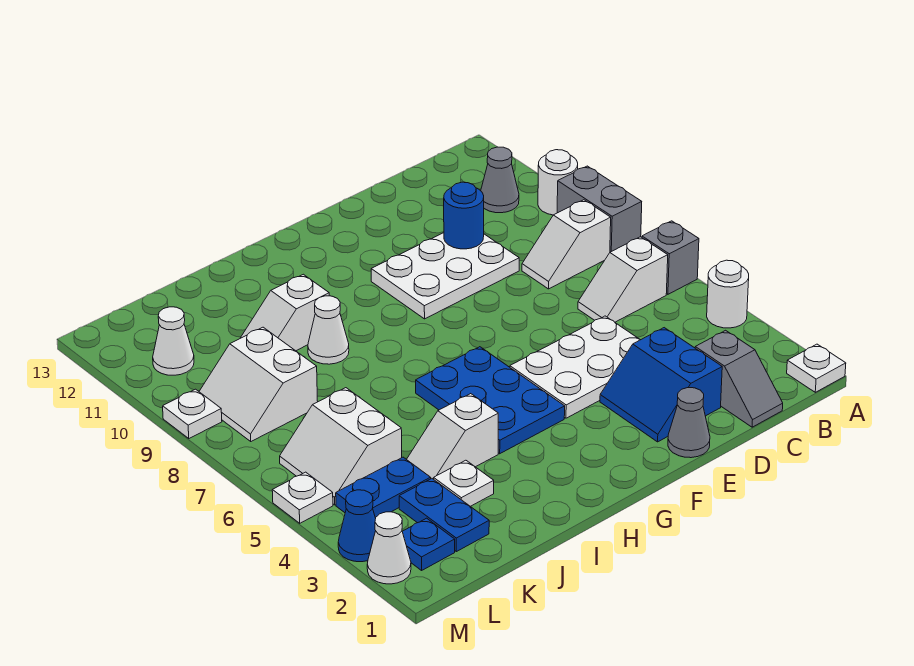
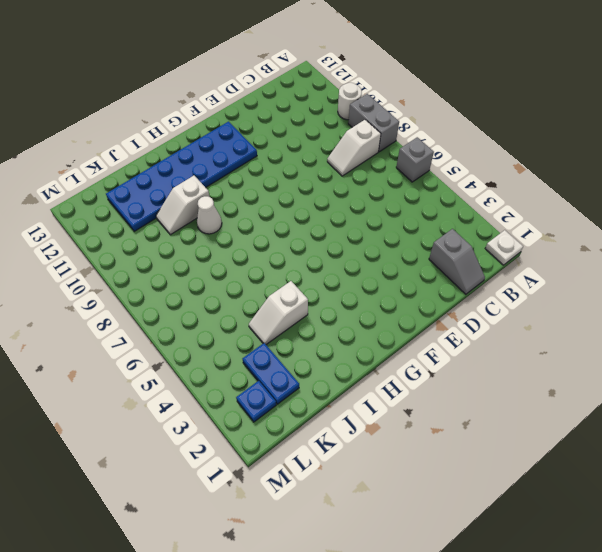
blue 2x6 plate [106,122,257,231] -> none
none -> white 1x1 round brick [707,260,749,328]
none -> white 1x2 slope [578,237,668,322]
none -> grey 1x1 cone [481,147,519,213]

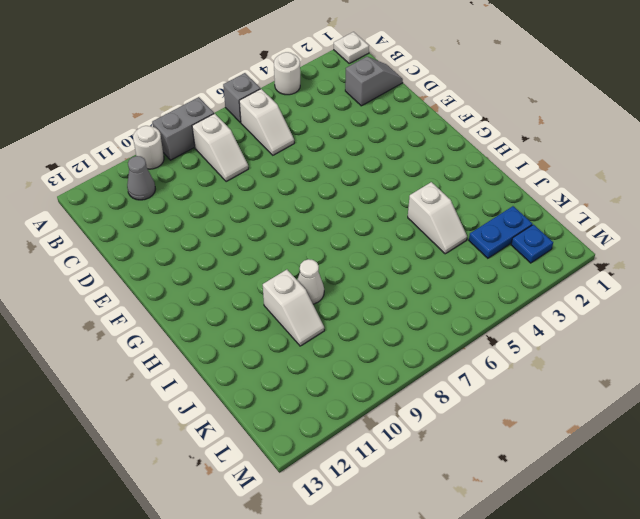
none -> blue 2x2 slope [600,328,722,442]
none -> white 2x3 plate [510,316,640,418]
none -> white 2x3 plate [371,233,519,319]

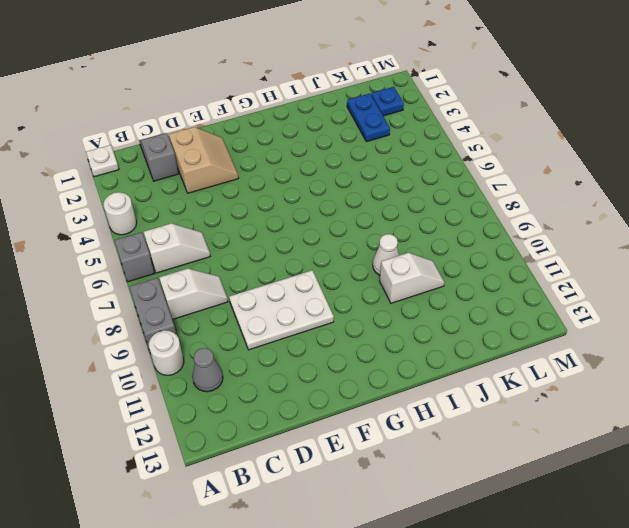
tan 2x2 slope [169,127,239,193] -> blue 2x2 slope [600,328,722,442]
none -> white 2x3 plate [510,316,640,418]
none -> grey 1x1 cone [668,388,710,458]
none -> blue 2x3 plate [416,347,565,454]

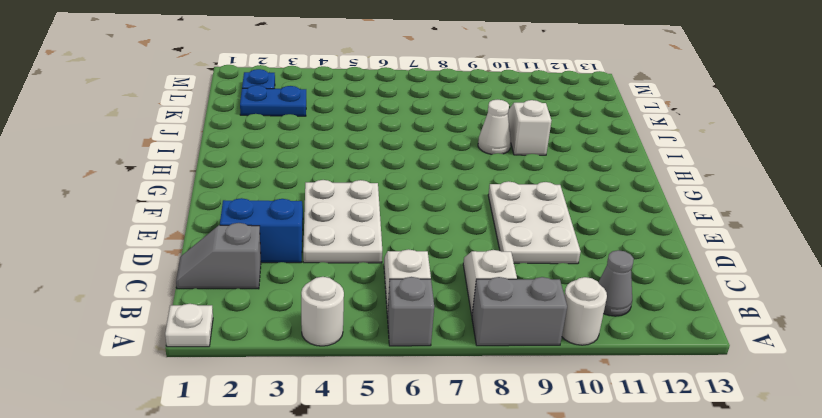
none -> grey 1x1 cone [668,388,710,458]
none -> blue 2x3 plate [416,347,565,454]
none -> white 1x2 slope [407,394,498,479]

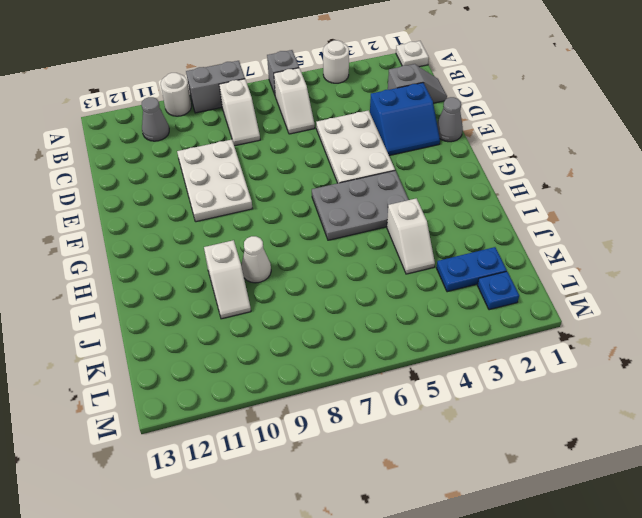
grey 2x3 plate [312,171,408,240] -> blue 2x3 plate [416,347,565,454]
none -> white 1x1 plate [434,460,494,506]
none -> blue 1x2 plate [336,457,431,518]
none -> white 2x2 slope [280,388,402,505]

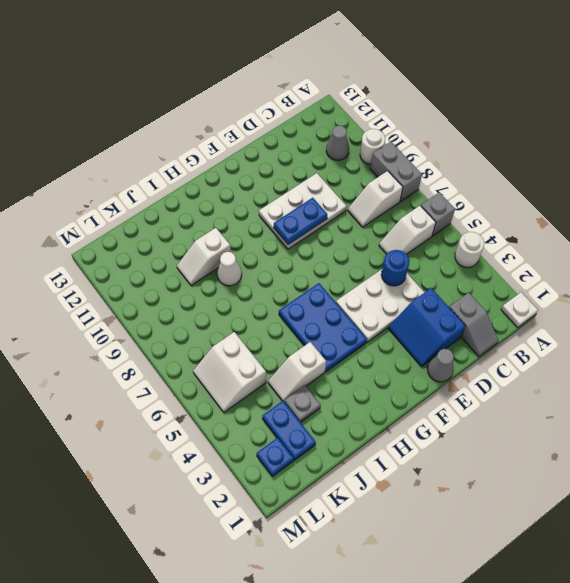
blue 1x1 round brick [381,250,409,286] -> blue 1x1 round brick moved to [444,182,484,249]
blue 1x2 plate [274,198,327,245] -> blue 1x2 plate moved to [336,457,431,518]
grey 1x1 plate [284,385,321,422] -> white 1x1 plate [434,460,494,506]
none -> white 2x2 slope [199,327,318,441]
none -> white 1x1 cone [153,307,194,375]
none -> white 1x1 cone [367,512,411,584]

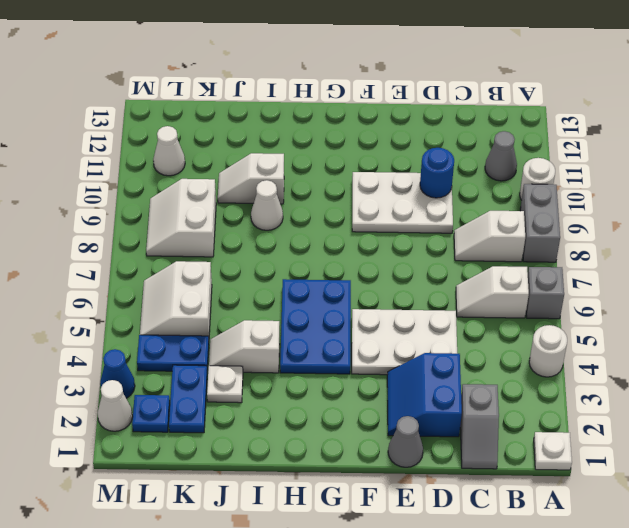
none -> white 1x1 plate [272,472,333,523]
none -> white 1x1 plate [163,389,222,438]

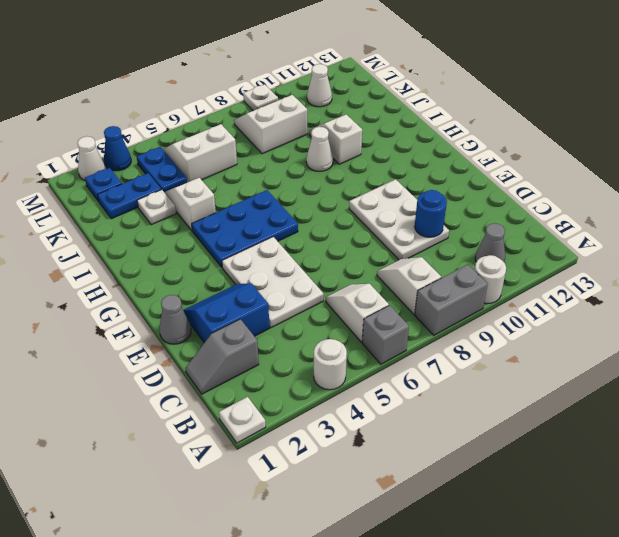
none -> white 1x1 plate [272,472,333,523]

